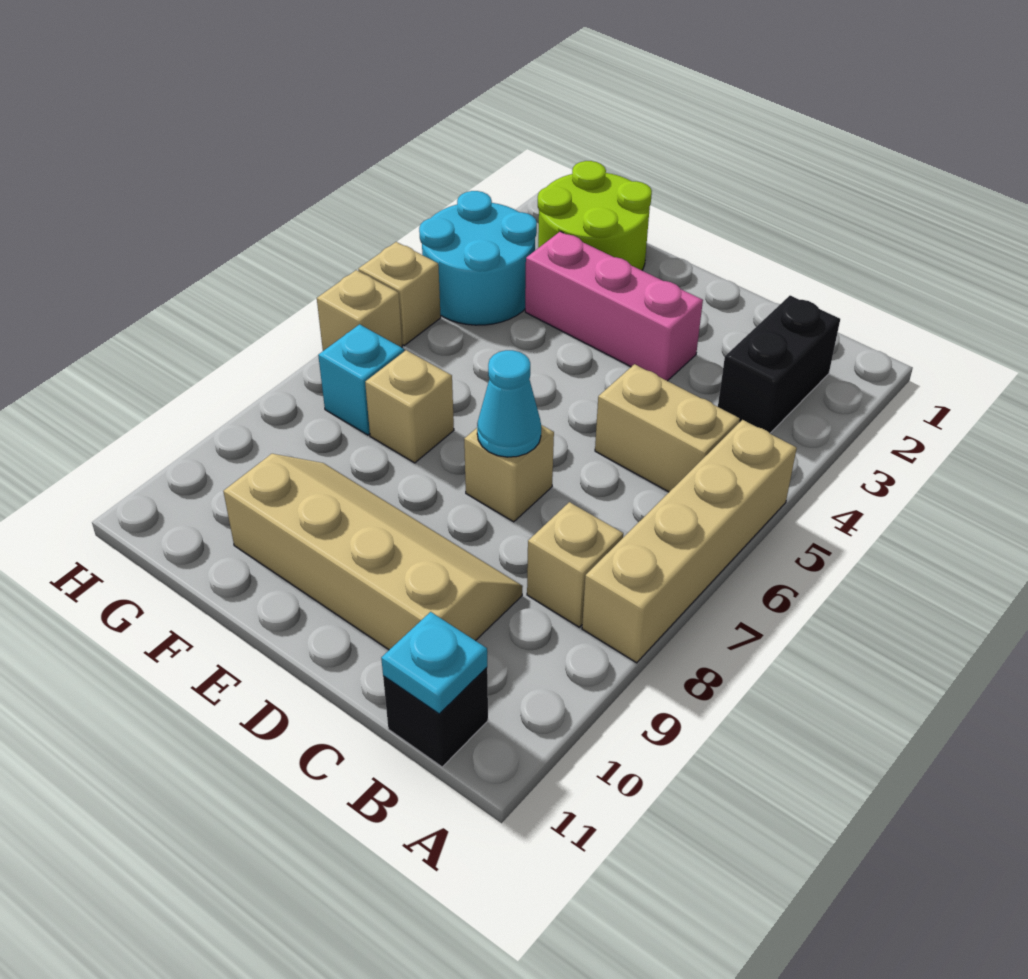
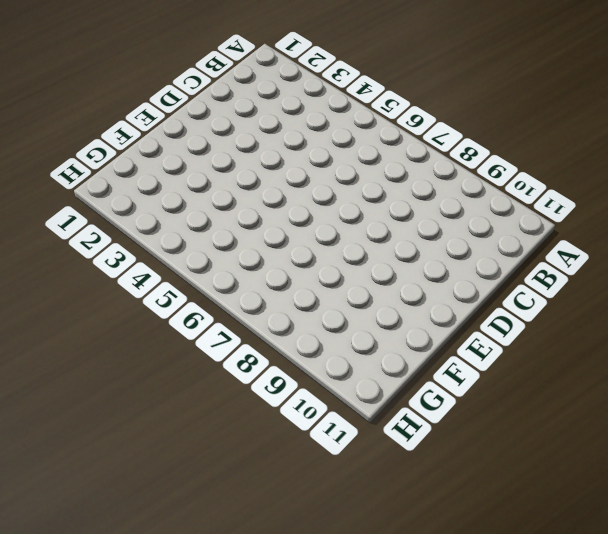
none -> tan 1x4 brick [582,420,797,663]
none -> black 1x2 brick [718,296,840,433]
none -> tan 1x2 brick [595,364,740,492]

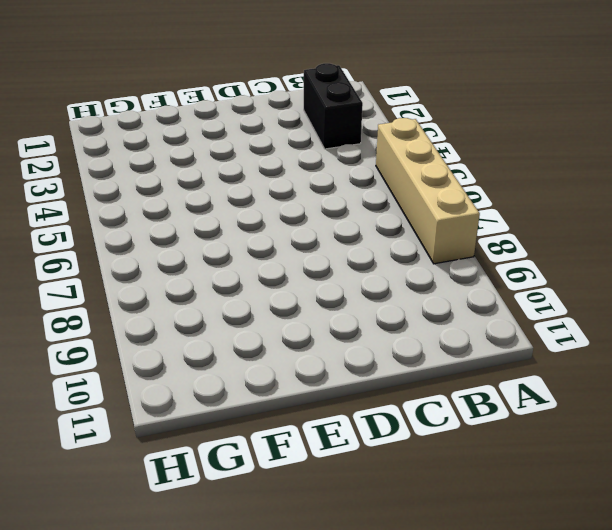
none -> tan 1x2 brick [595,364,740,492]
none -> tan 1x1 brick [527,502,623,627]
none -> black 1x1 brick [383,668,488,767]

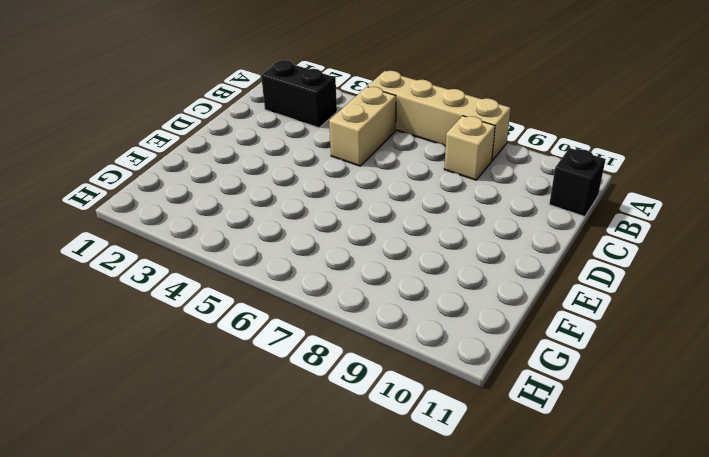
none -> tan 2x4 slope [223,454,523,650]
none -> pink 1x3 brick [525,231,703,381]
none -> tan 1x1 brick [464,425,554,522]

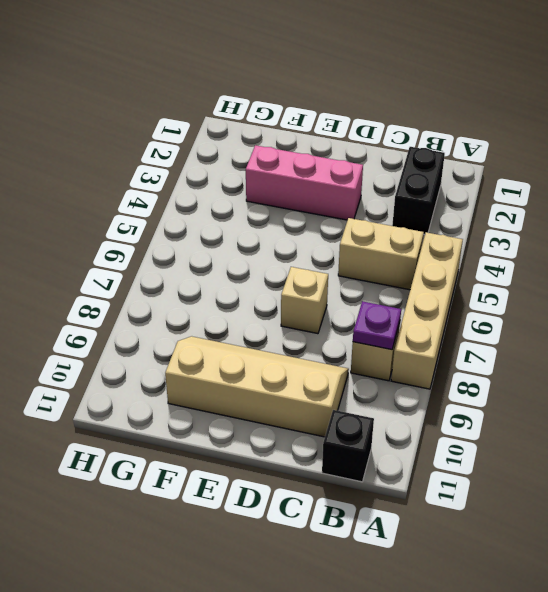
purple 1x1 plate [353,301,401,350] -> none
none -> lime 2x2 round brick [538,161,652,270]
none -> tan 1x1 brick [365,350,454,463]
none -> cyan 2x2 round brick [419,191,537,325]

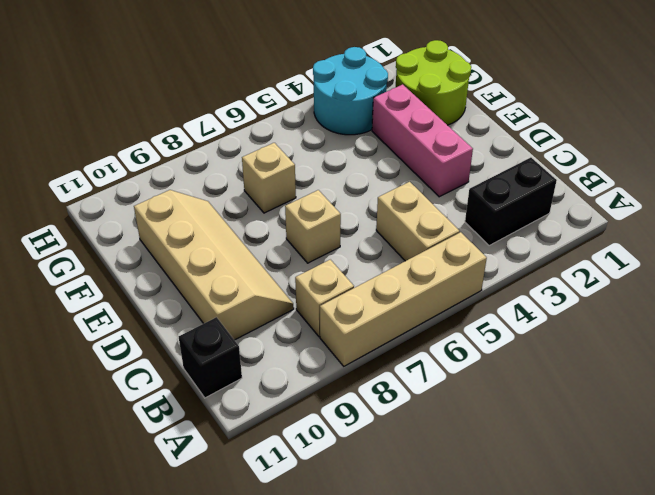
none -> cyan 1x1 brick [318,324,404,435]
none -> tan 1x1 brick [358,242,441,346]
none -> tan 1x1 brick [317,270,402,351]

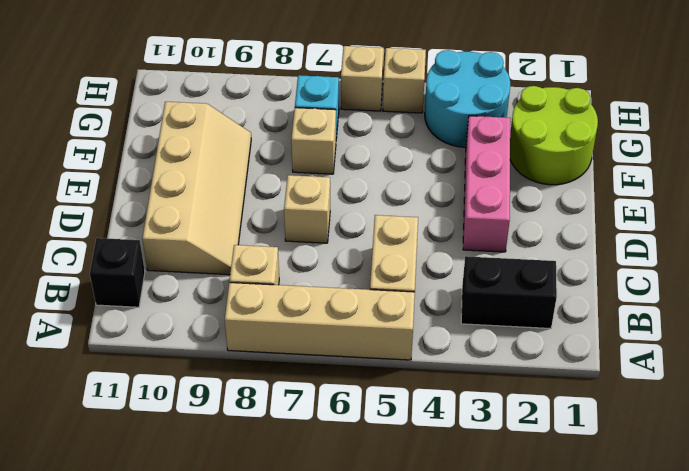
none -> cyan 1x1 plate [381,612,487,714]
none -> cyan 1x1 cone [477,350,541,457]

